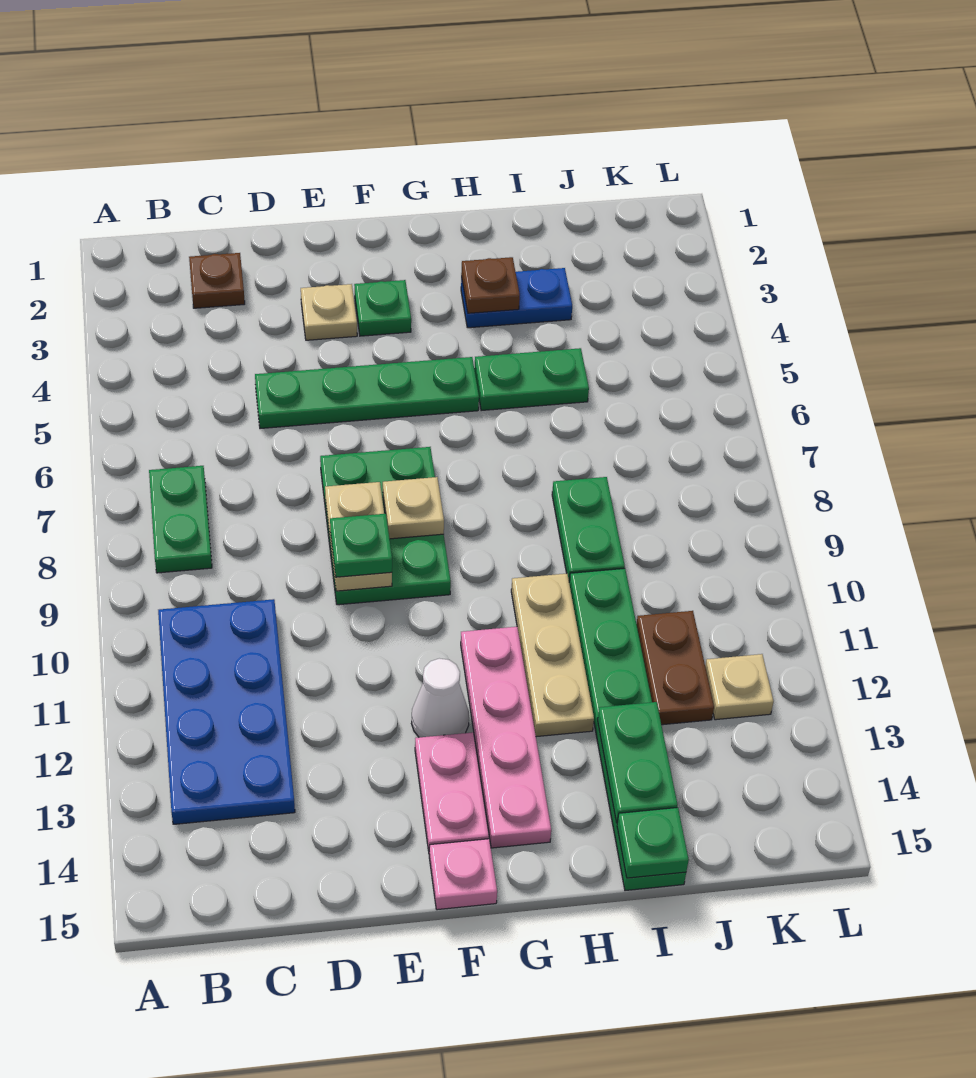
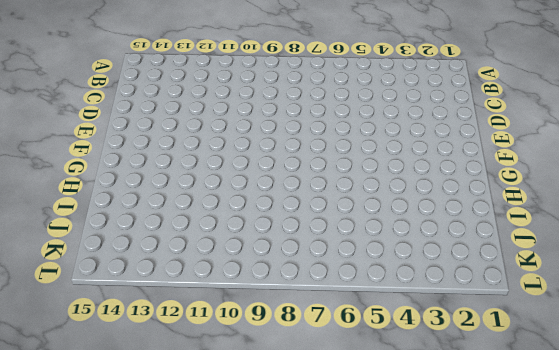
none -> green 1x2 plate [149,466,212,573]
none -> blue 2x4 plate [158,599,295,824]
none -> brown 1x1 plate [189,253,245,308]

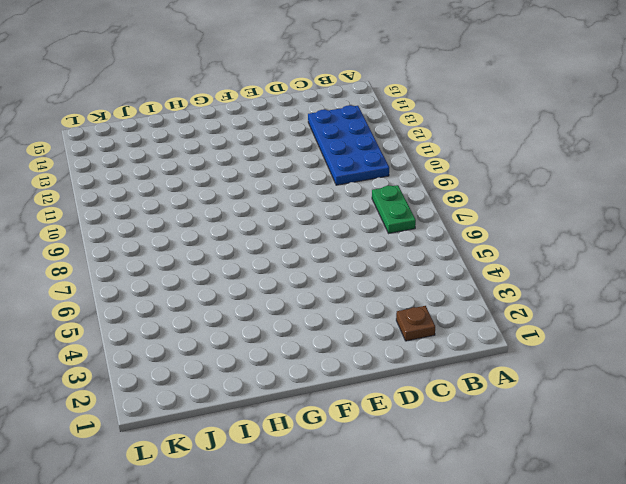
none -> green 1x4 plate [255,357,479,429]
none -> tan 1x1 plate [301,284,357,340]
none -> green 2x3 plate [320,447,451,605]

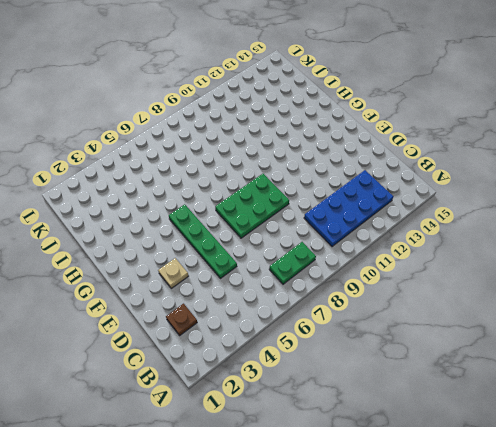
none -> green 1x1 plate [354,280,411,336]
none -> white 1x1 cone [412,658,469,737]
none -> pink 1x2 plate [415,732,489,851]

